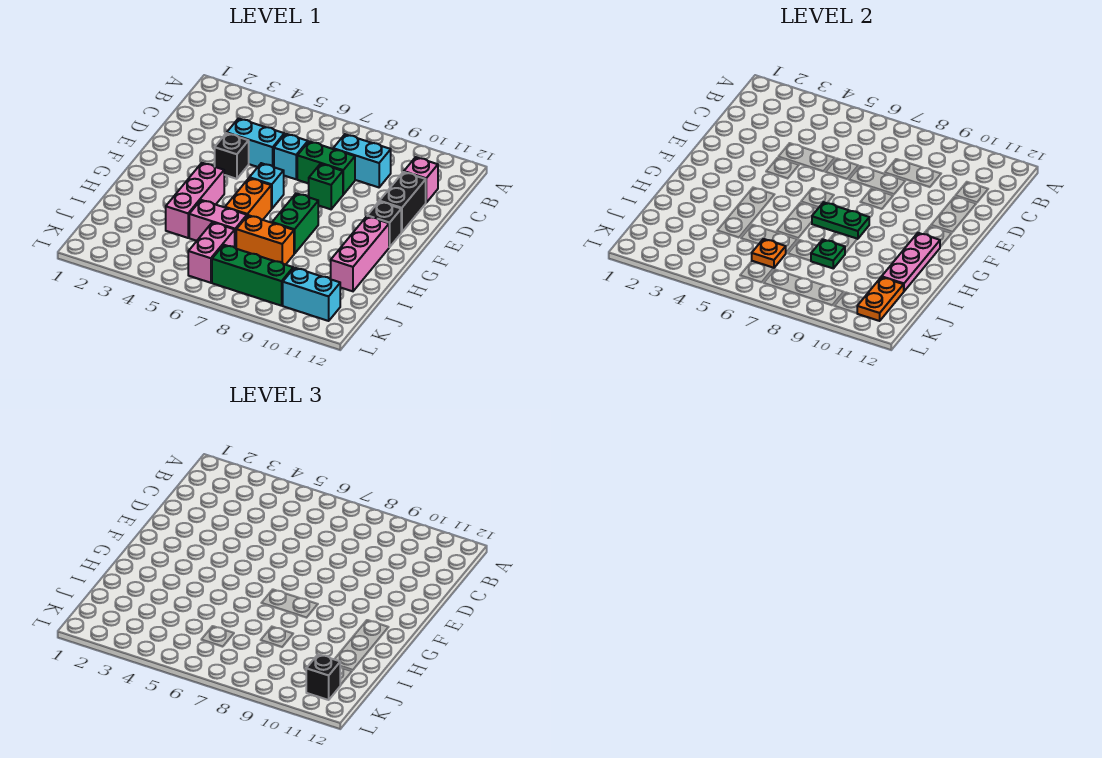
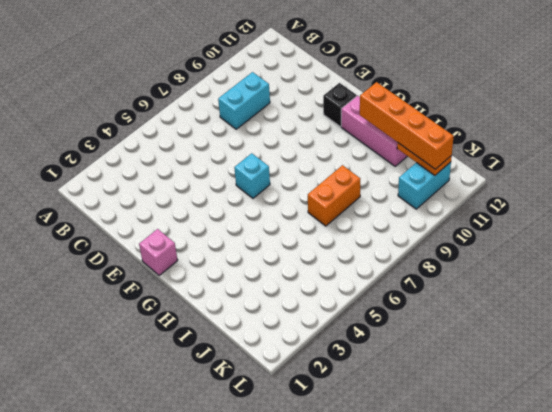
pink 1x1 brick [139,229,178,275] -> pink 1x1 brick moved to [404,157,438,203]
orange 1x4 brick [360,82,454,169] -> black 1x1 brick [306,654,340,700]
none -> cyan 1x2 brick [227,118,284,167]
none -> cyan 1x1 brick [274,134,308,179]
none -> green 1x2 brick [297,141,355,194]

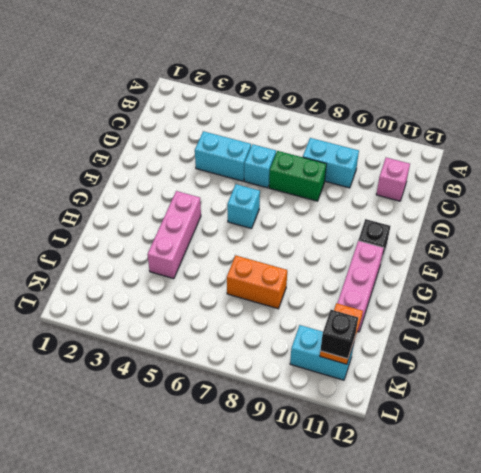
none -> black 1x2 brick [380,172,426,232]
none -> black 1x1 brick [215,133,249,179]
none -> green 1x1 brick [309,164,343,209]

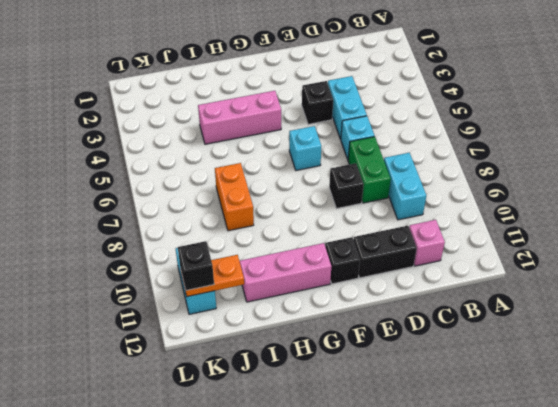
black 1x1 brick [329,163,364,209] -> green 1x1 brick [309,164,343,209]
none -> orange 1x2 brick [225,178,271,220]
none -> green 1x2 brick [272,193,318,254]
none -> pink 1x2 brick [189,200,247,248]

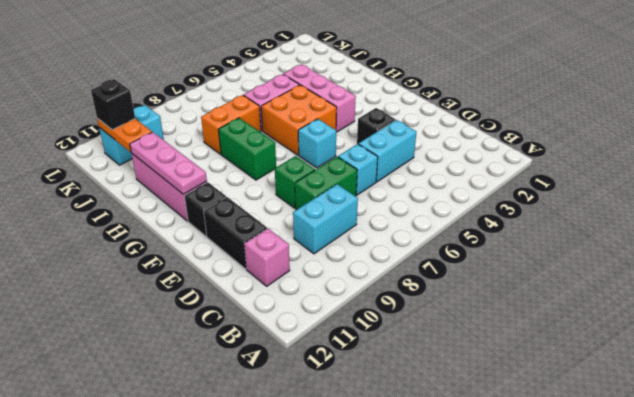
orange 2x2 brick [261,85,337,155] -> orange 1x2 brick [225,178,271,220]
none -> pink 1x2 brick [188,222,235,283]
none -> green 1x3 brick [212,245,293,306]
none -> green 1x2 plate [812,202,869,239]

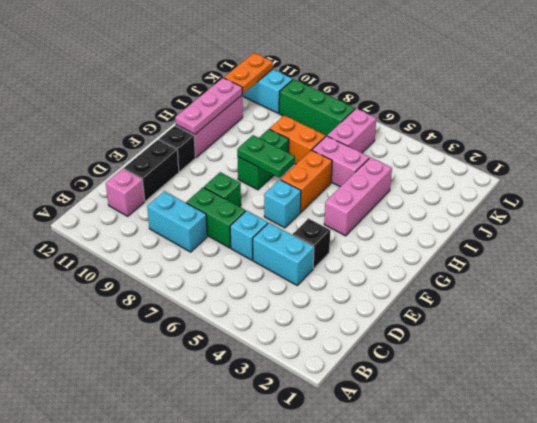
none -> green 1x1 plate [811,240,845,268]
none -> orange 1x1 plate [752,239,786,268]
none -> black 1x1 brick [306,654,340,700]

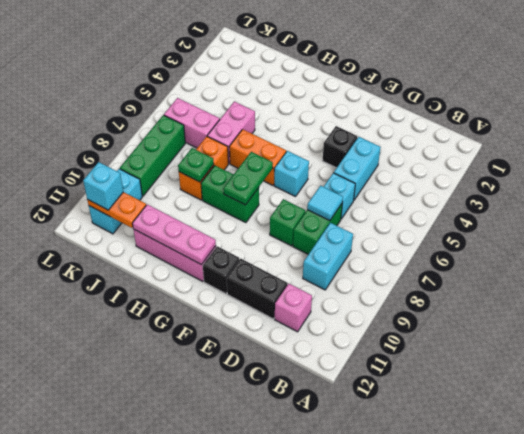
cyan 1x1 tile [307,186,343,221] -> none
cyan 1x1 brick [83,162,123,210] -> black 1x1 brick [306,654,340,700]
none -> pink 1x3 brick [166,163,224,238]
none -> orange 1x1 plate [752,239,786,268]

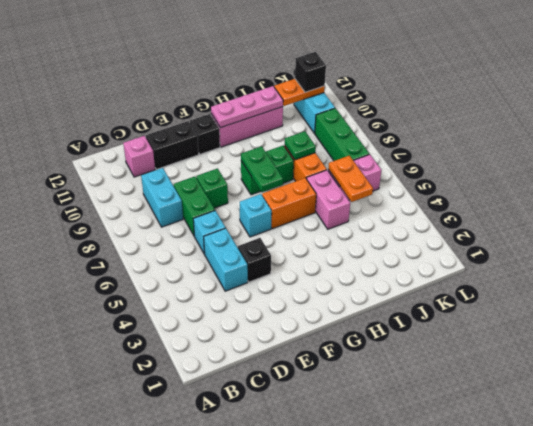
orange 1x2 plate [328,156,373,202] -> orange 1x1 plate [752,239,786,268]
none -> pink 1x3 brick [166,163,224,238]

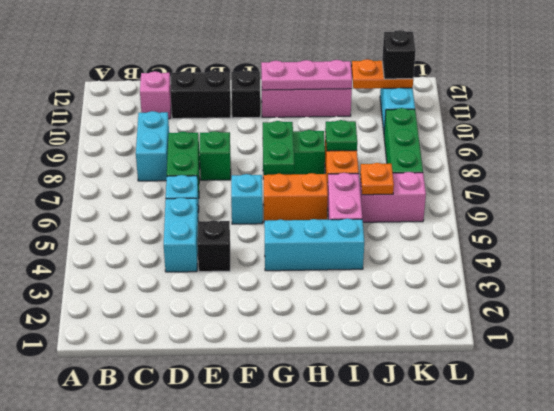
cyan 1x3 brick [264,219,364,271] -> pink 1x3 brick [166,163,224,238]

